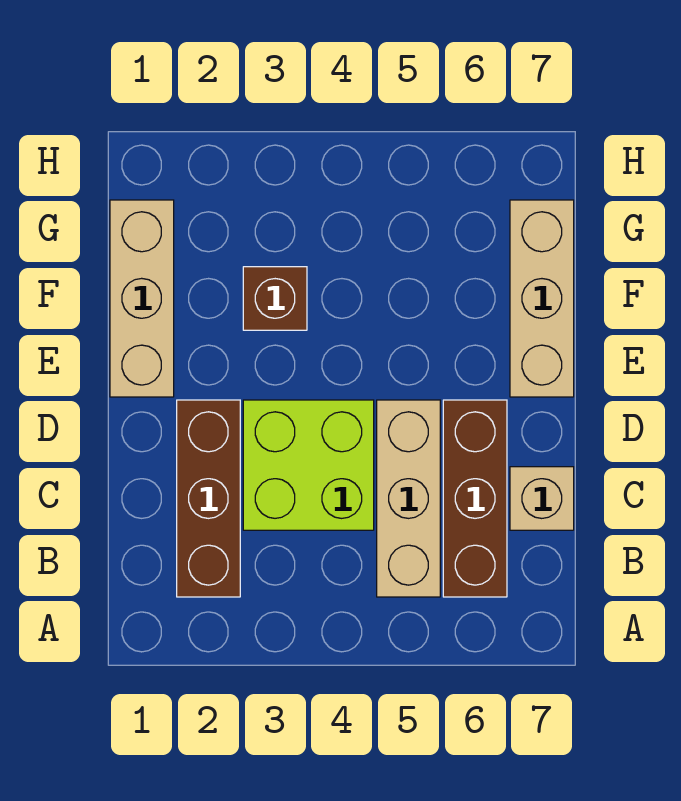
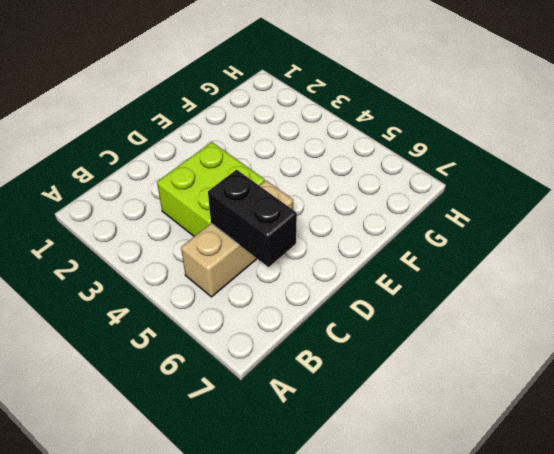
black 1x2 brick [208,170,297,267] -> none
none -> brown 1x3 brick [177,400,240,597]
none -> brown 1x3 brick [443,400,507,597]

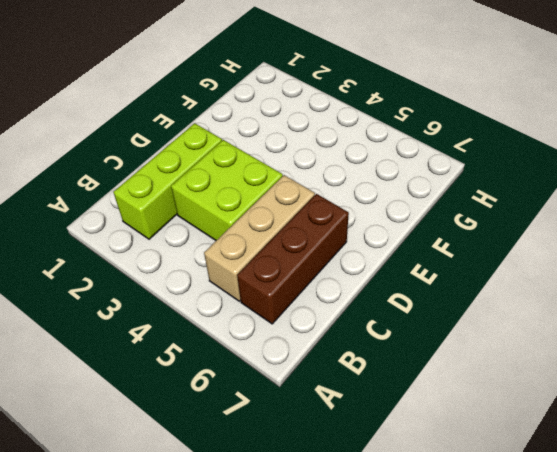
lime 1x3 brick [113,123,222,239] -> brown 1x3 brick [177,400,240,597]
none -> tan 1x1 brick [510,467,574,530]
none -> tan 1x3 brick [110,200,174,397]

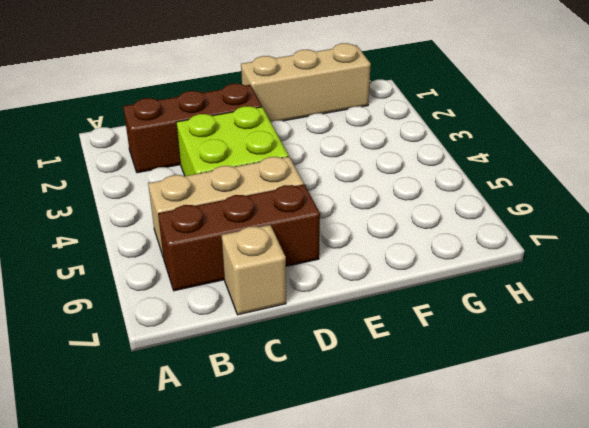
none -> tan 1x3 brick [510,200,574,397]
none -> brown 1x1 brick [243,267,307,330]

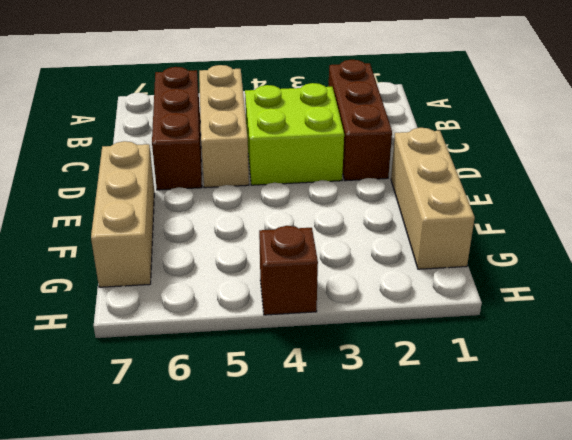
brown 1x1 brick [259,226,318,315] -> brown 1x1 brick moved to [243,267,307,330]
none -> tan 1x1 brick [510,467,574,530]

